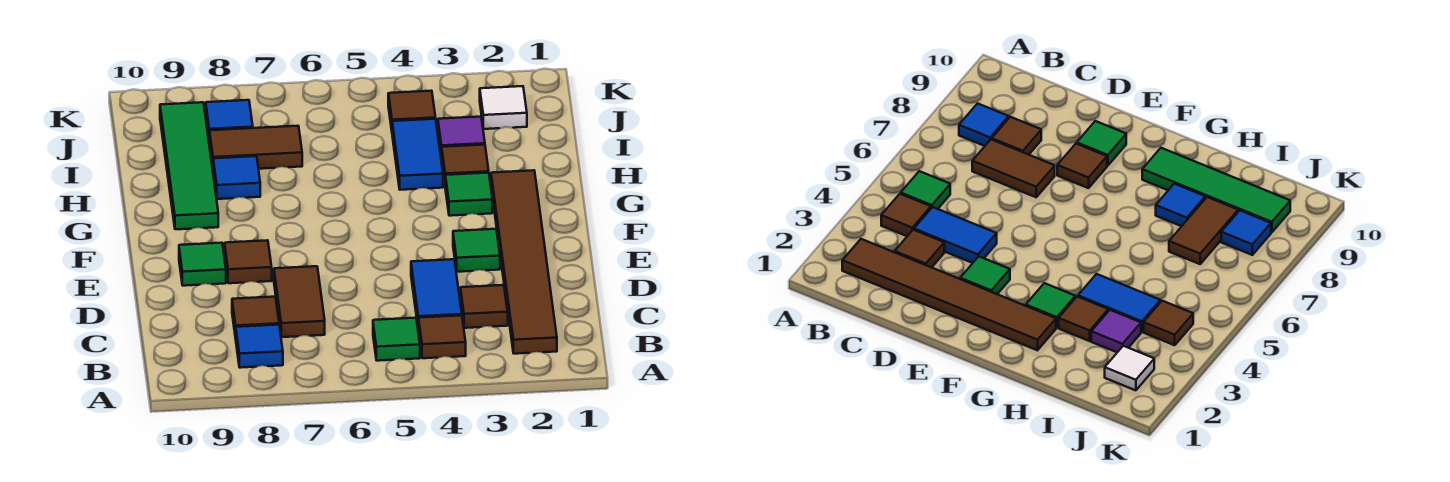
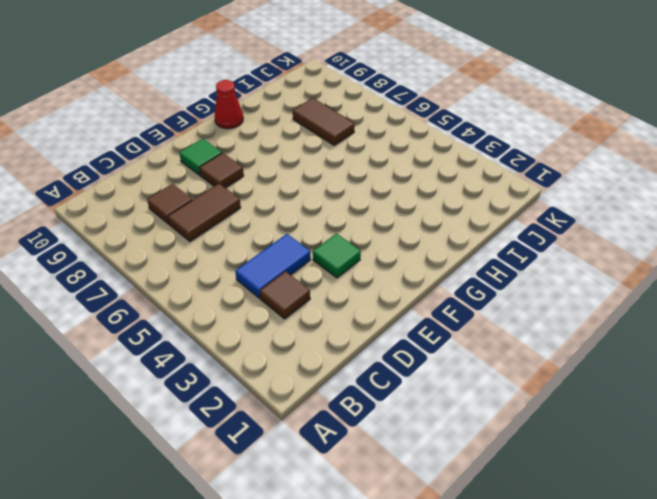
red 1x1 cone [215,80,243,129] -> none
none -> brown 1x6 tile [491,170,557,354]
none -> brown 1x1 tile [419,315,466,358]
none -> green 1x1 tile [373,318,420,361]

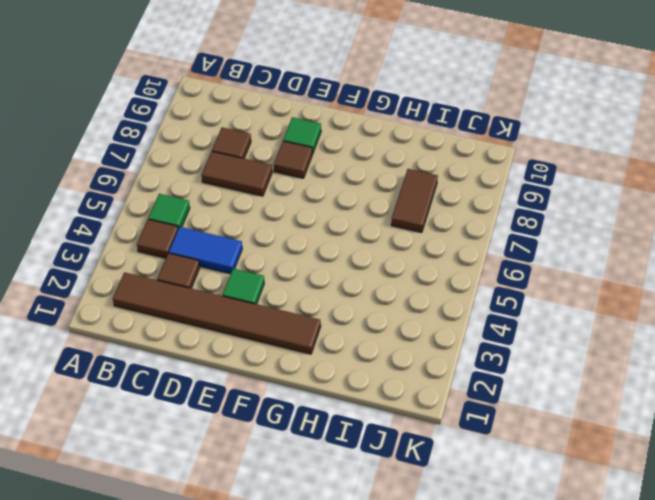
none -> blue 1x1 tile [236,325,283,368]
none -> green 1x1 tile [445,173,492,216]
none -> green 1x4 tile [160,102,218,229]

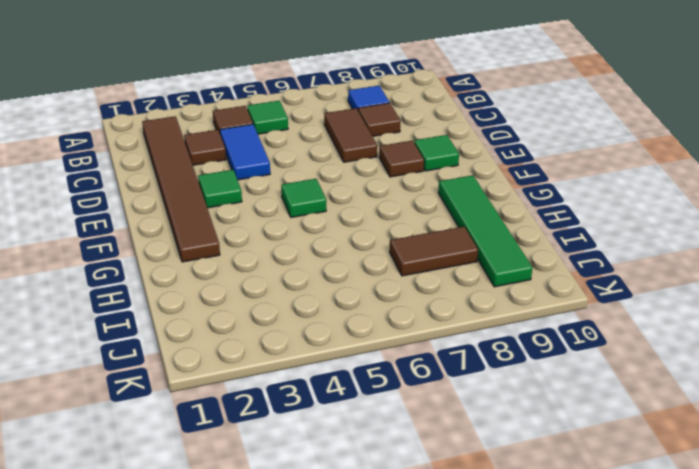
green 1x1 tile [281,179,326,217] -> green 1x1 tile moved to [445,173,492,216]
none -> brown 1x1 tile [442,145,489,182]
none -> blue 1x2 tile [392,119,443,190]
none -> blue 1x1 tile [213,156,260,199]

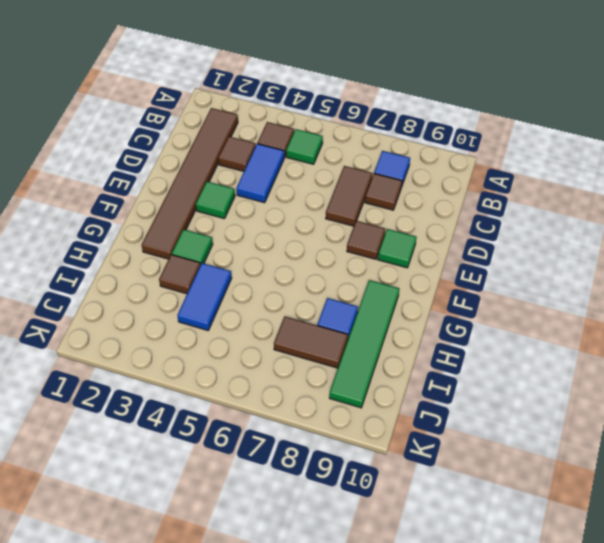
none -> purple 1x1 tile [438,117,485,159]
none -> white 1x1 tile [480,86,527,129]
none -> brown 1x1 tile [388,91,436,130]

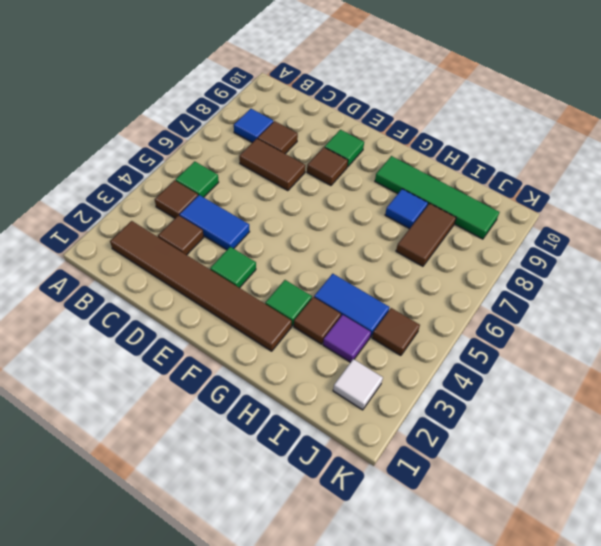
none -> blue 1x1 tile [206,100,253,137]

